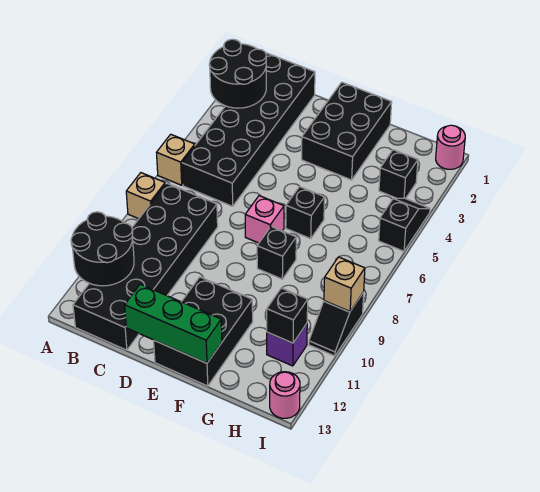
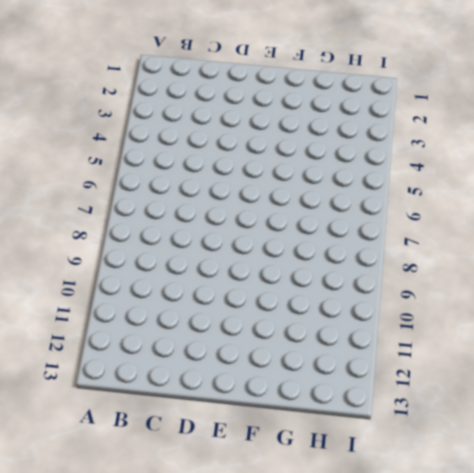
none -> tan 1x1 brick [157,134,195,185]
none -> tan 1x1 brick [126,173,165,219]
none -> black 2x6 brick [182,53,315,206]

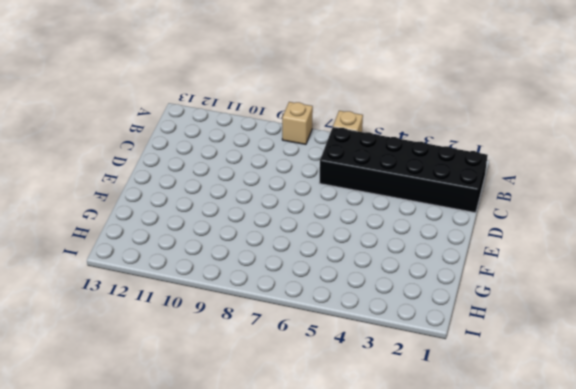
none -> black 2x6 brick [73,183,218,350]
none -> black 2x3 brick [302,82,392,180]
none -> pink 1x1 brick [245,196,284,243]

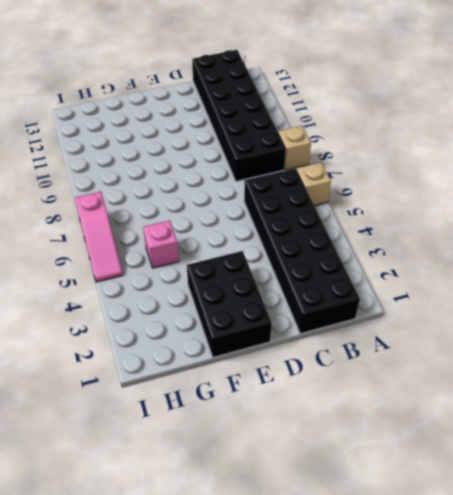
pink 1x1 brick [143,220,179,268] -> pink 1x1 brick moved to [245,196,284,243]
pink 1x3 slope [75,192,123,282] -> black 1x2 slope [379,198,430,251]
none -> black 2x3 brick [154,277,253,386]
none -> black 1x1 brick [286,187,325,239]
none -> black 1x1 brick [257,227,296,279]

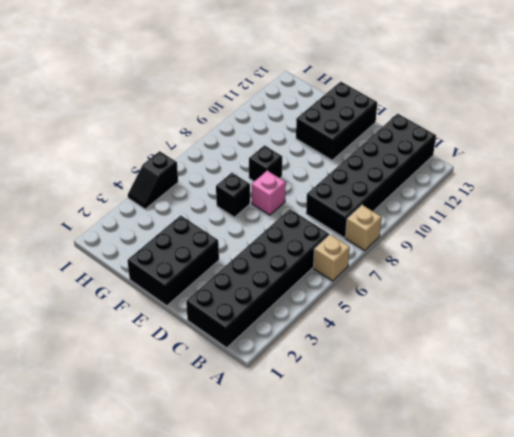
none -> black 1x1 brick [379,150,418,199]
none -> purple 1x1 brick [267,324,307,366]
none -> pink 1x1 round brick [436,125,465,169]

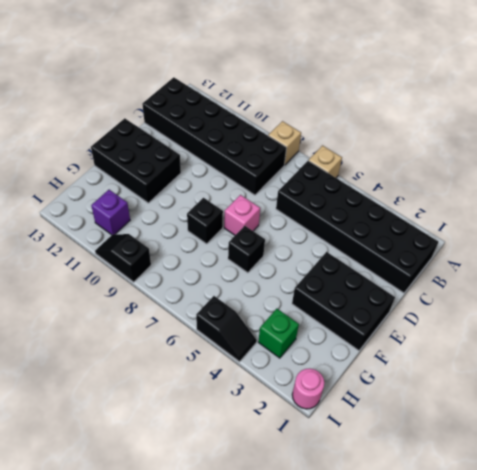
green 1x1 brick [258,309,299,358] -> black 1x1 brick [379,150,418,199]
none -> pink 1x1 round brick [270,372,300,418]
none -> black 2x2 round brick [209,39,266,108]
none -> black 2x2 round brick [71,212,134,286]

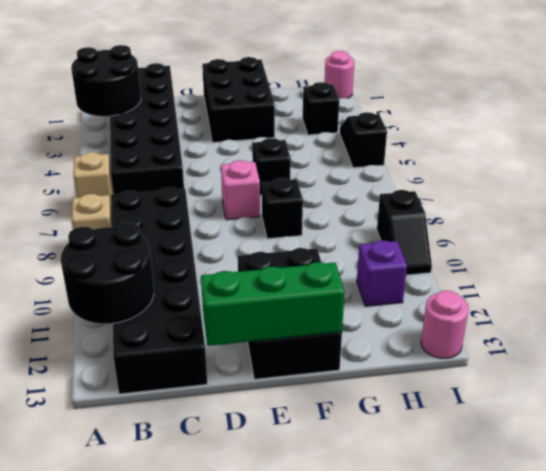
none -> black 1x1 brick [267,288,308,343]
none -> tan 1x1 brick [324,257,365,311]

